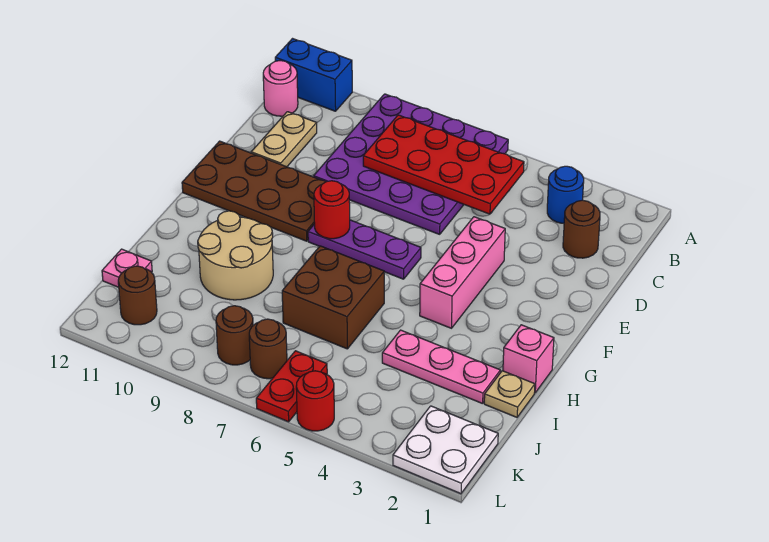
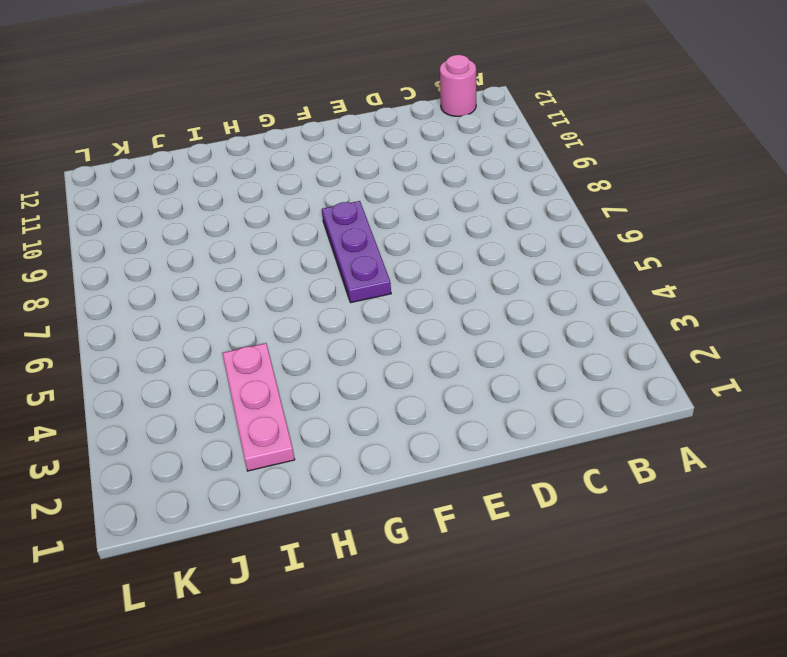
none -> purple 4x4 plate [314,94,508,234]
none -> blue 1x2 brick [275,39,352,111]
none -> blue 1x1 round brick [547,166,584,223]

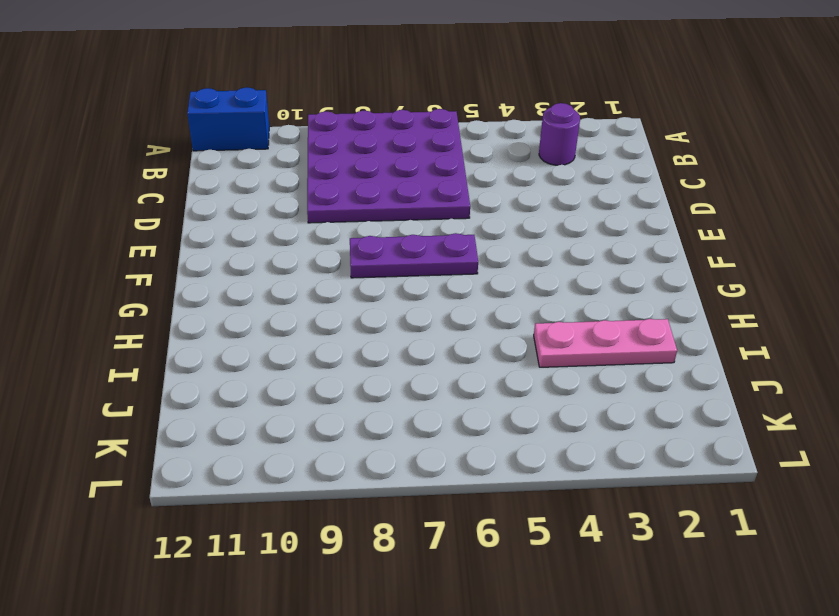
purple 1x1 round brick [539,103,580,165] -> blue 1x1 round brick [547,166,584,223]
none -> pink 1x1 round brick [263,61,298,116]
none -> brown 1x1 round brick [563,200,600,258]
none -> tan 1x2 plate [251,112,317,167]

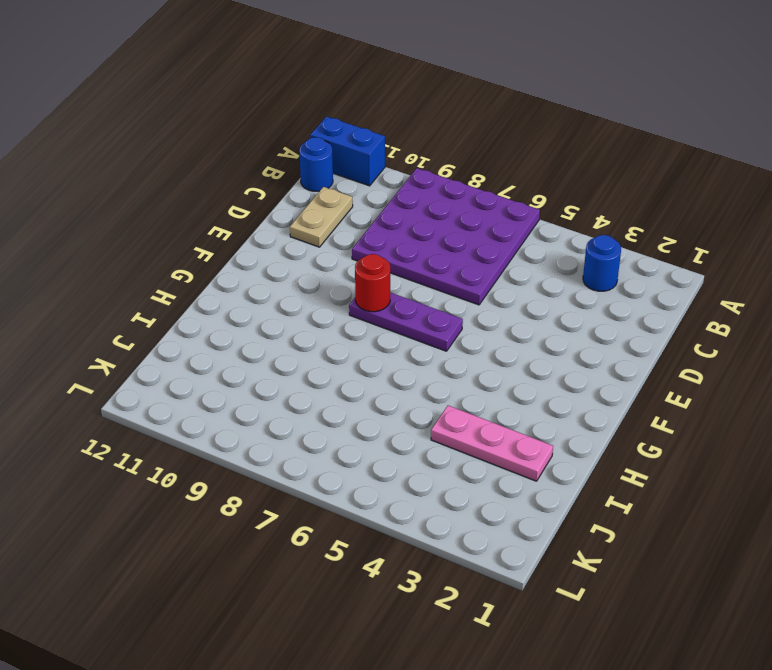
blue 1x1 round brick [299,137,333,191] -> pink 1x1 round brick [263,61,298,116]
none -> brown 1x1 round brick [563,200,600,258]
none -> pink 1x3 brick [420,217,505,328]
none -> brown 2x4 plate [182,141,326,241]

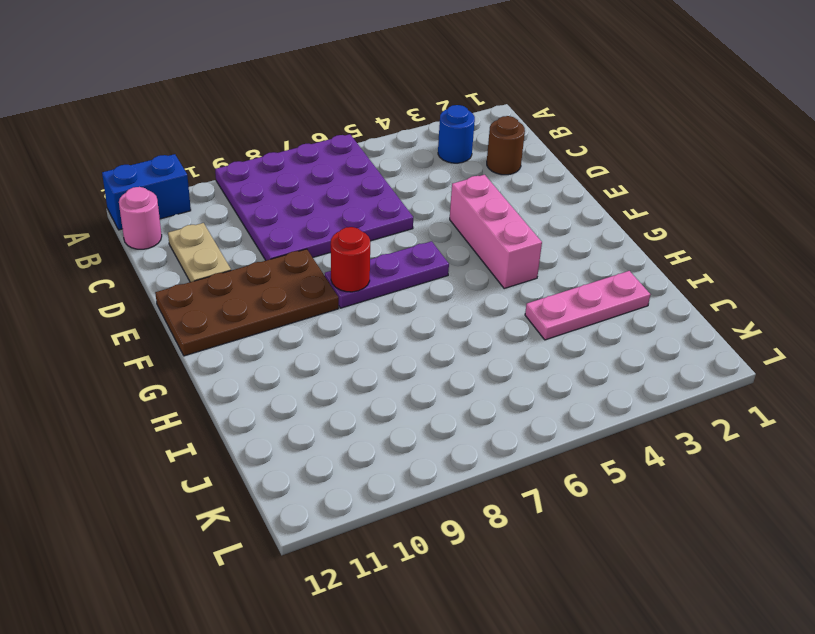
none -> pink 1x1 brick [503,325,554,393]
none -> brown 2x2 brick [282,246,384,349]
none -> tan 2x2 round brick [198,211,273,300]

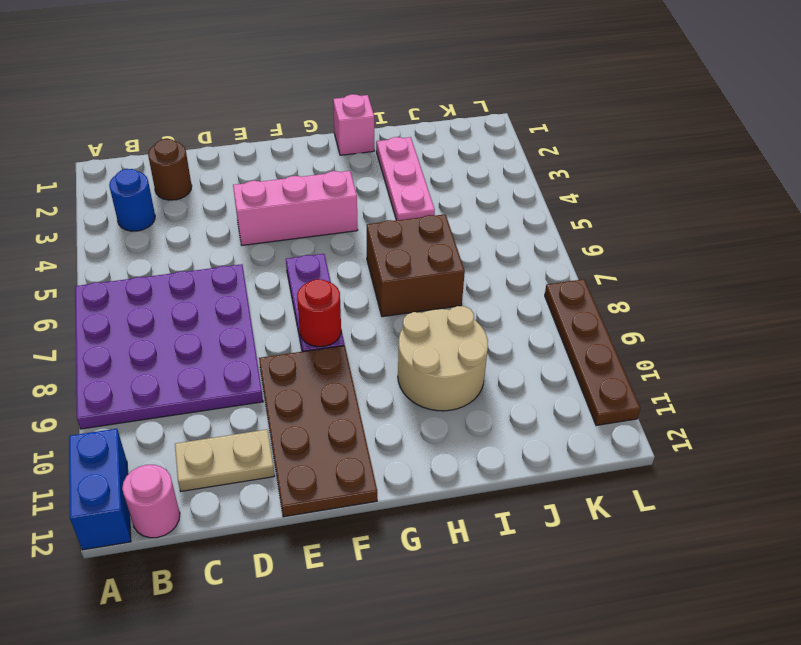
brown 1x4 plate [545,279,640,425] -> none
none -> tan 1x1 plate [484,371,535,417]
none -> pink 1x1 plate [102,249,152,287]
none -> white 2x2 plate [393,406,498,494]

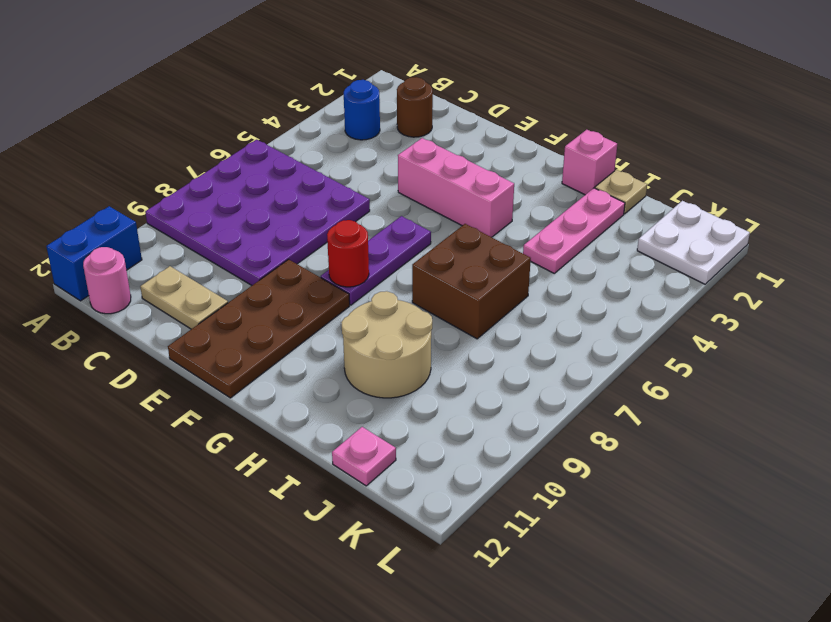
none -> red 1x2 plate [256,351,327,422]
none -> brown 1x1 round brick [249,319,287,379]
none -> brown 1x1 round brick [216,306,253,365]

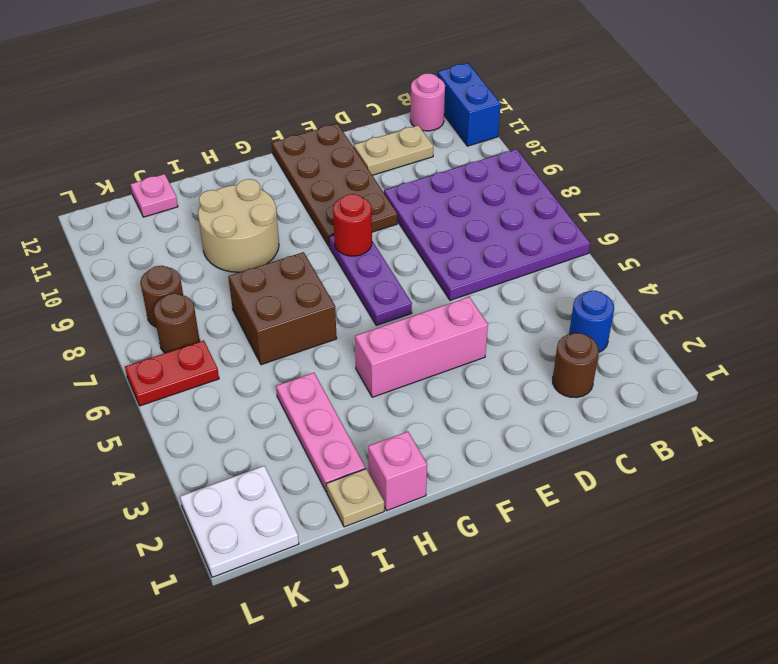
none -> brown 1x1 round brick [118,266,157,325]
none -> red 1x1 round brick [296,371,334,431]
none -> red 2x4 plate [363,115,524,214]

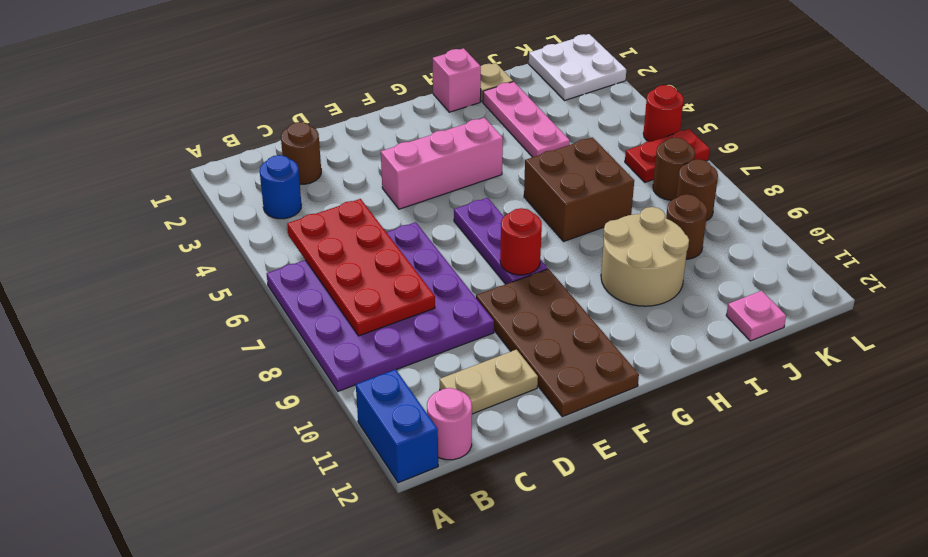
brown 1x1 round brick [666,194,707,259] -> brown 1x1 round brick moved to [118,266,157,325]

